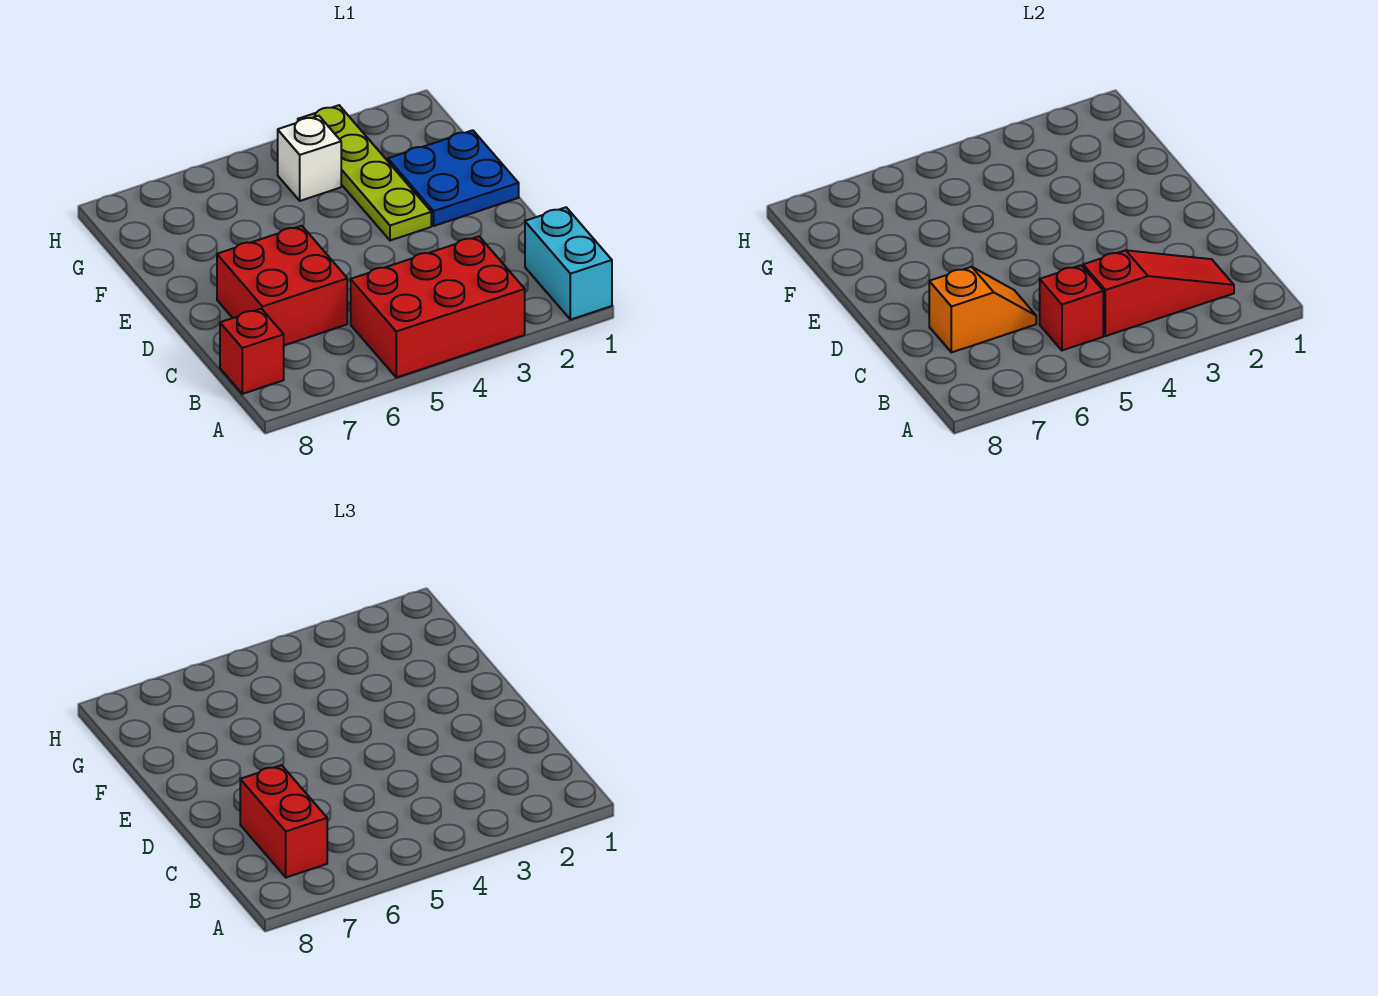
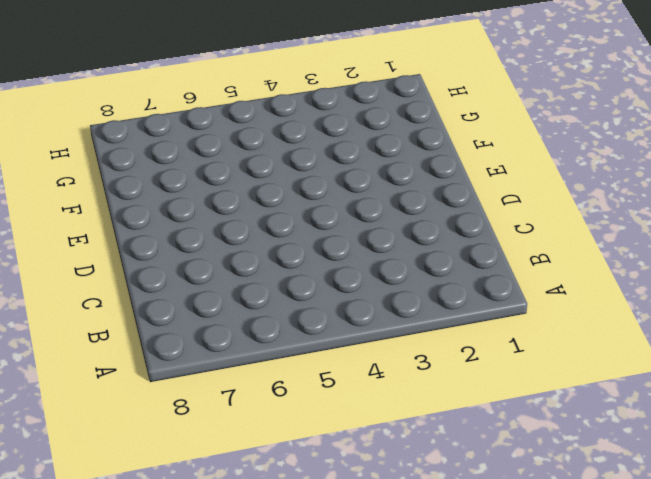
none -> cyan 1x2 brick [525,207,612,320]
none -> red 2x3 brick [351,236,525,377]

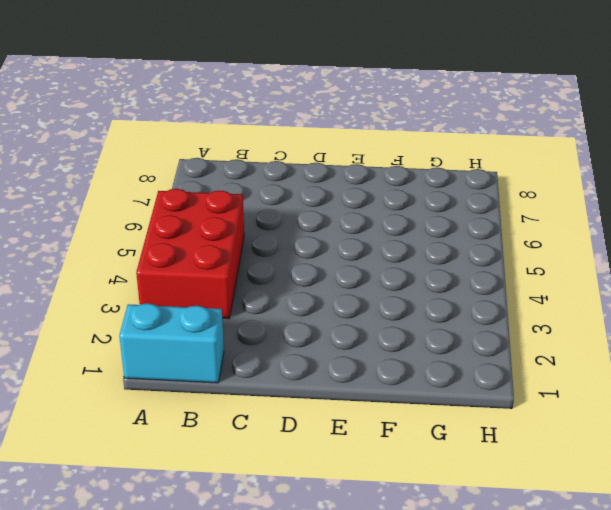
none -> red 1x1 brick [220,309,284,394]
none -> red 2x2 brick [217,226,347,345]

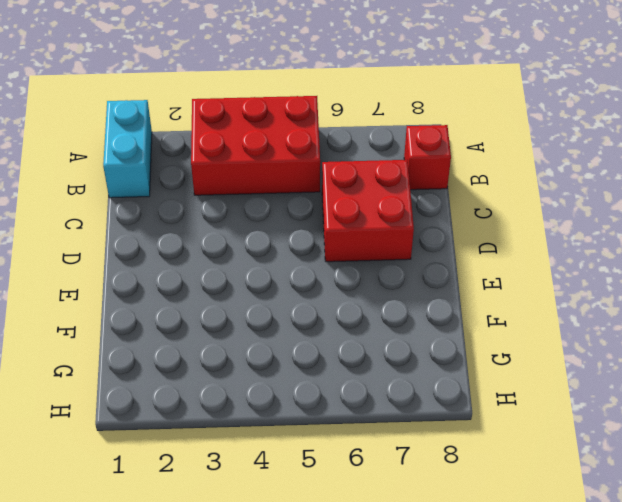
none -> blue 2x2 plate [388,130,519,226]
none -> lime 1x4 plate [298,105,431,240]

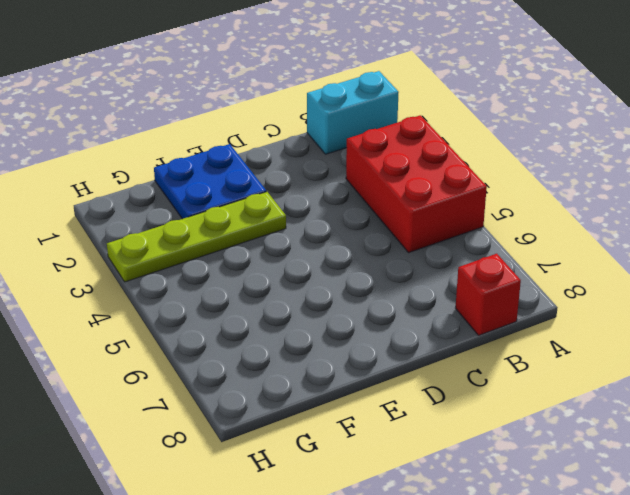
none -> red 2x2 brick [217,226,347,345]
none -> white 1x1 brick [278,116,341,201]

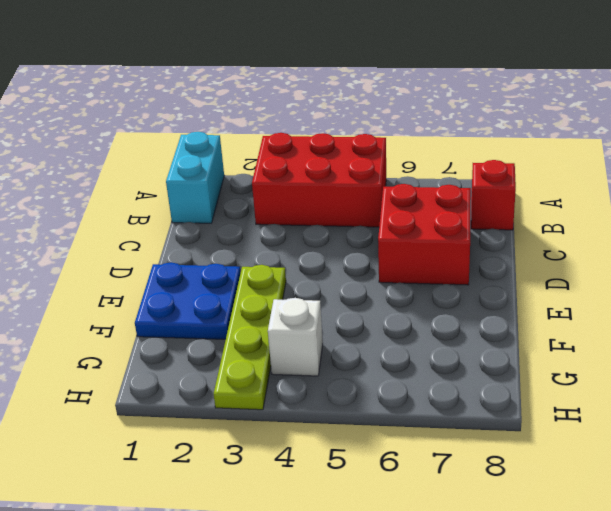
none -> red 1x3 slope [1083,250,1234,336]
none -> red 1x1 brick [1040,265,1103,350]

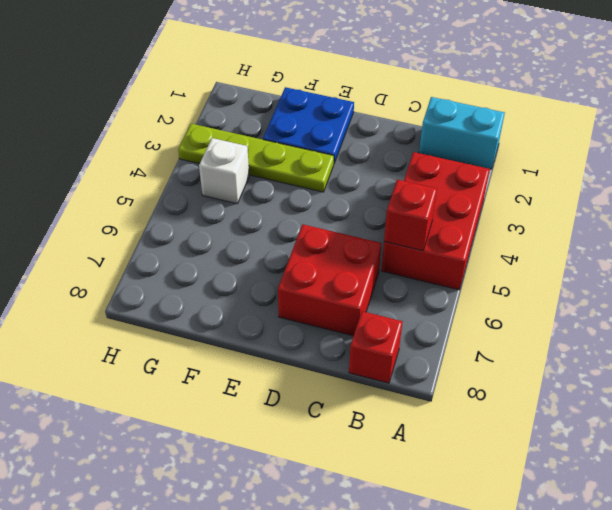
none -> red 1x3 slope [1083,250,1234,336]
none -> orange 1x2 slope [929,267,1036,352]

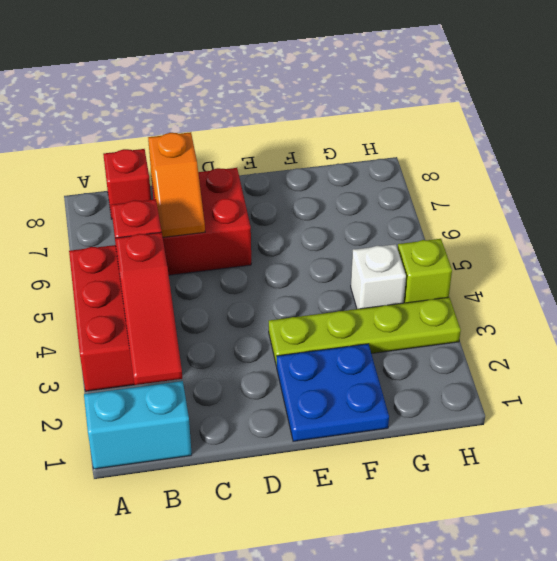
lime 1x1 brick [398,239,452,303] -> none
none -> red 1x2 brick [240,765,327,877]

